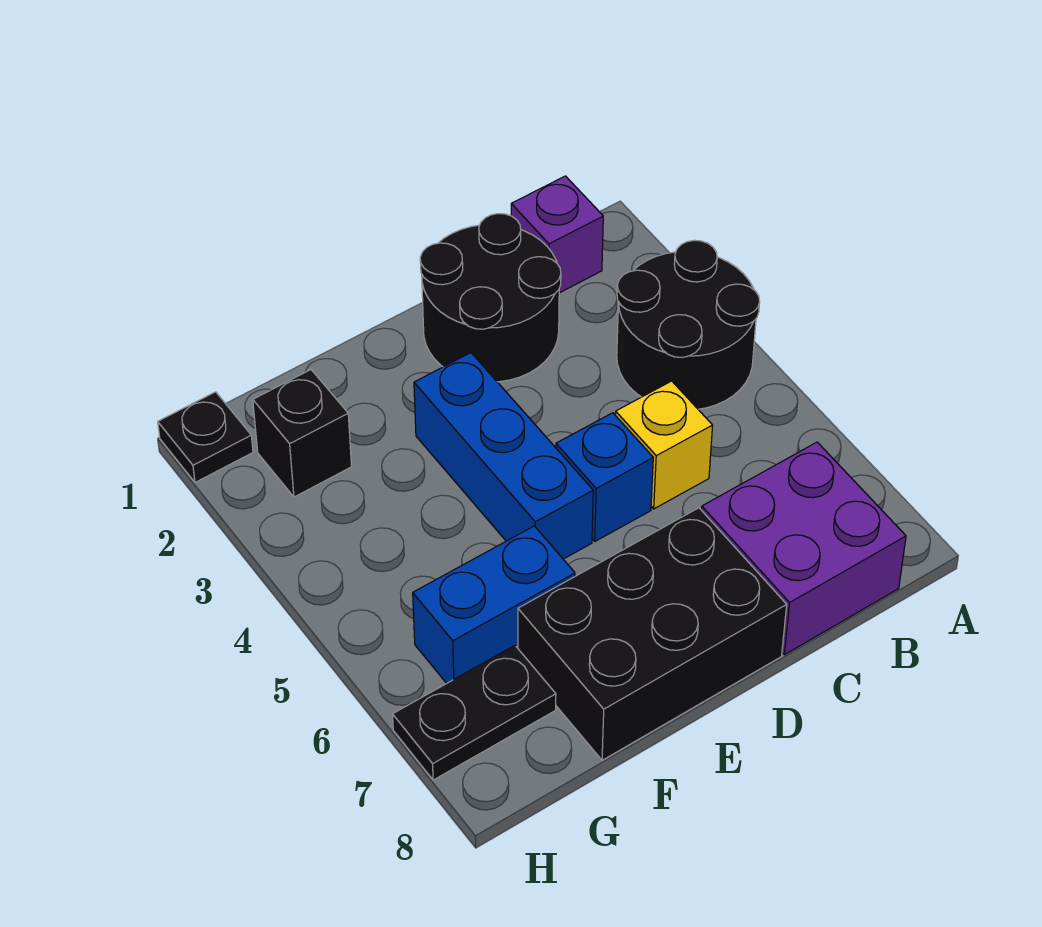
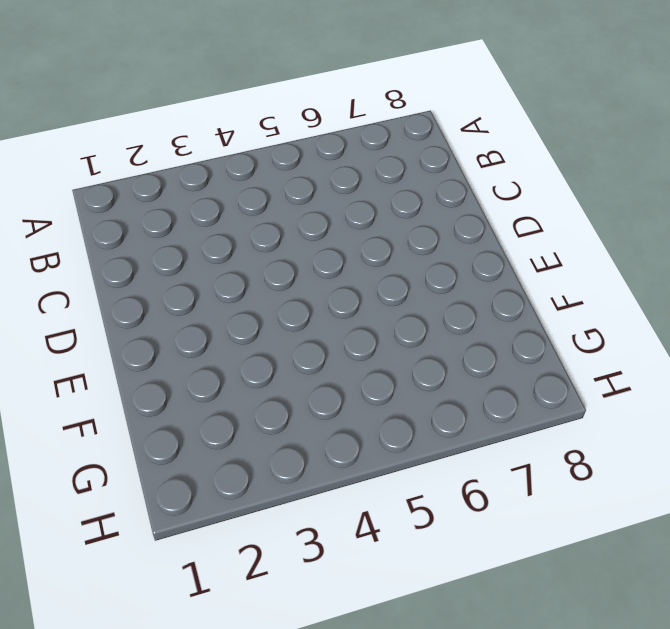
none -> black 2x2 round brick [617,240,760,409]
none -> purple 1x1 brick [511,176,603,293]
none -> purple 2x2 brick [702,442,906,655]

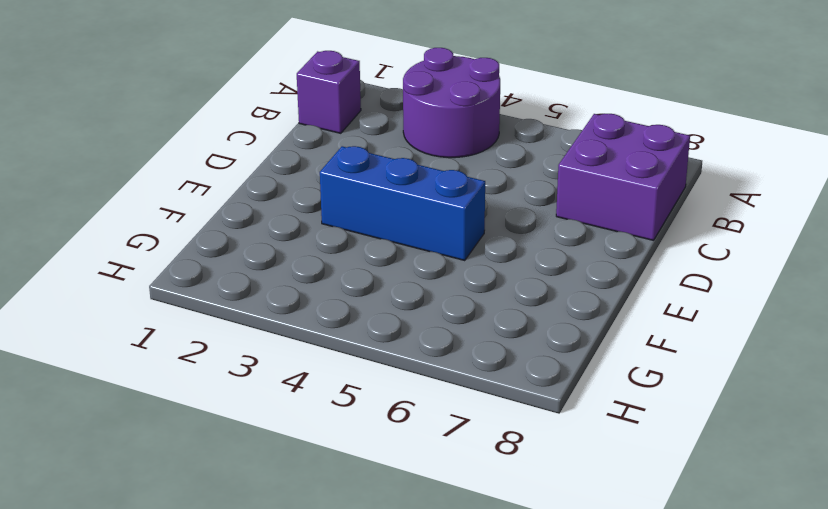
purple 2x2 round brick [403,48,500,158] -> black 2x2 round brick [617,240,760,409]
none -> black 2x2 round brick [420,214,561,382]
none -> yellow 1x1 brick [616,381,713,509]
none -> blue 1x1 brick [556,413,653,541]

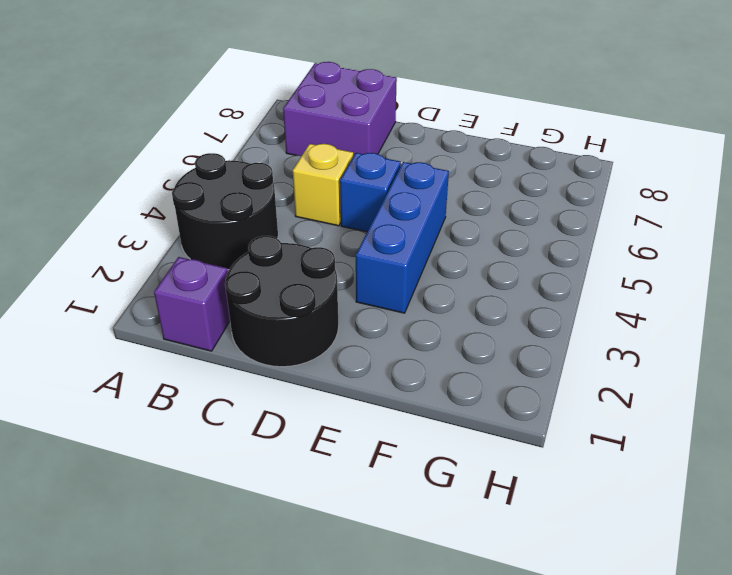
none -> black 2x3 brick [518,508,787,760]
none -> blue 1x2 brick [413,526,575,683]
none -> black 1x1 brick [253,370,352,497]

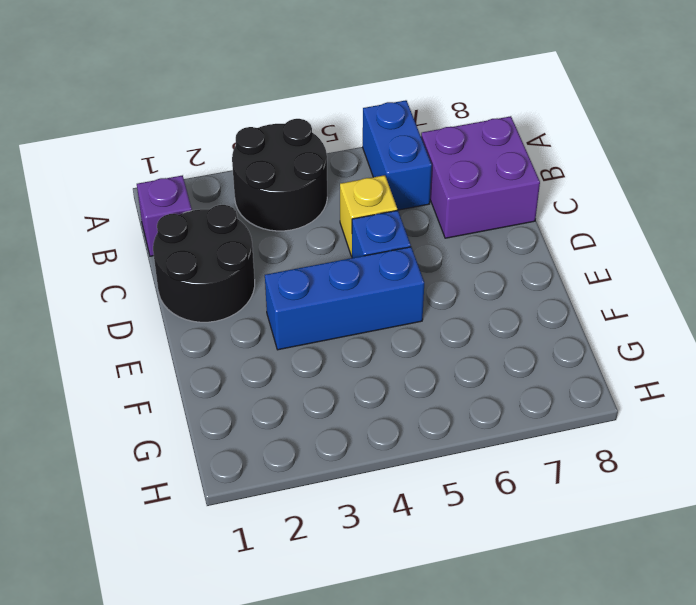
blue 1x2 brick [363,100,432,210] -> blue 1x2 brick moved to [413,526,575,683]
none -> black 2x3 brick [518,508,787,760]
none -> black 1x1 brick [253,370,352,497]
none -> black 1x2 plate [393,646,556,780]

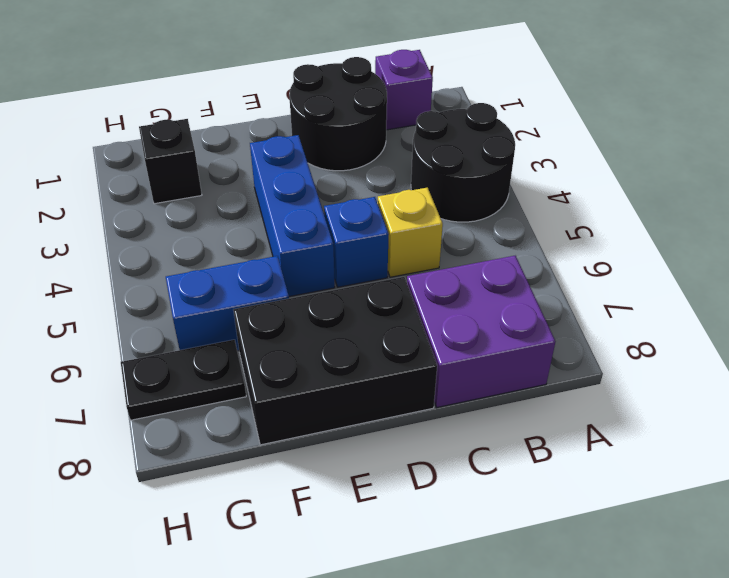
none -> black 1x1 plate [158,392,253,482]

